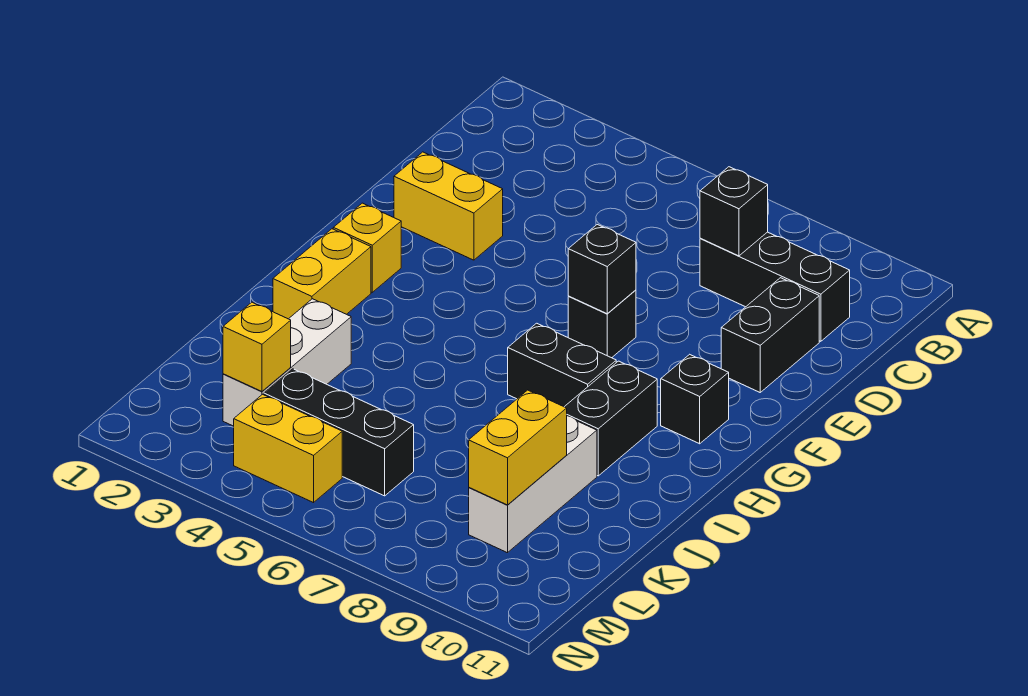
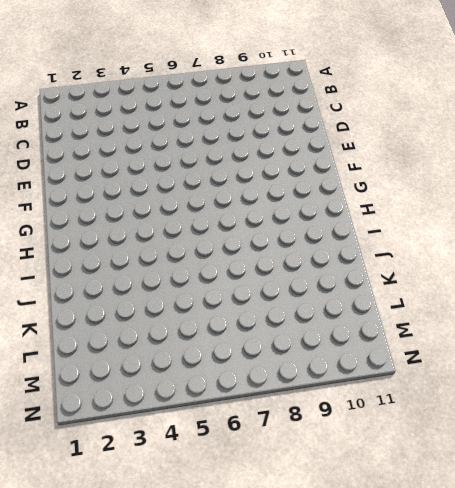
none -> black 1x3 brick [700,232,850,341]
none -> black 1x2 brick [721,278,819,392]
none -> yellow 1x2 brick [394,152,503,260]

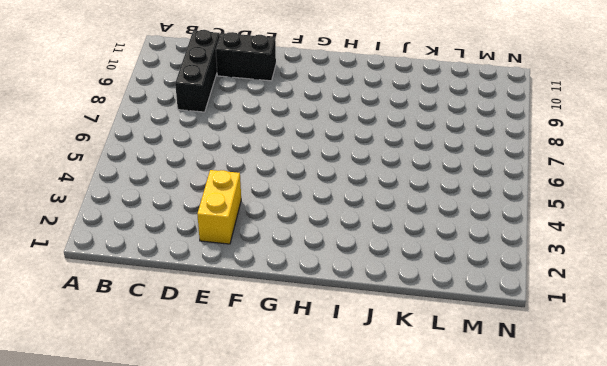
none -> black 1x1 brick [568,290,636,358]
none -> yellow 1x1 brick [333,203,401,292]
none -> black 1x1 brick [661,354,729,444]

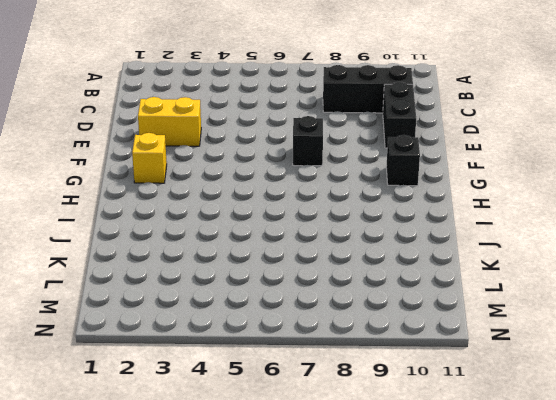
none -> yellow 1x2 brick [273,229,371,319]
none -> black 1x2 brick [508,323,616,407]
none -> black 1x2 brick [565,361,657,476]

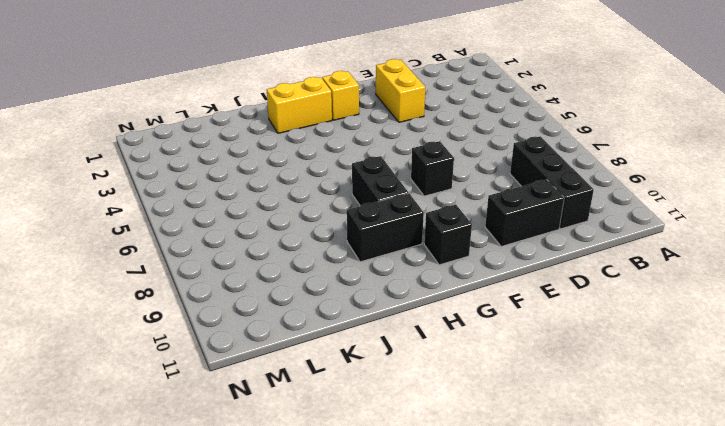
none -> white 1x3 brick [223,299,351,426]
none -> white 1x3 brick [469,416,597,553]
none -> black 1x3 brick [264,369,414,496]

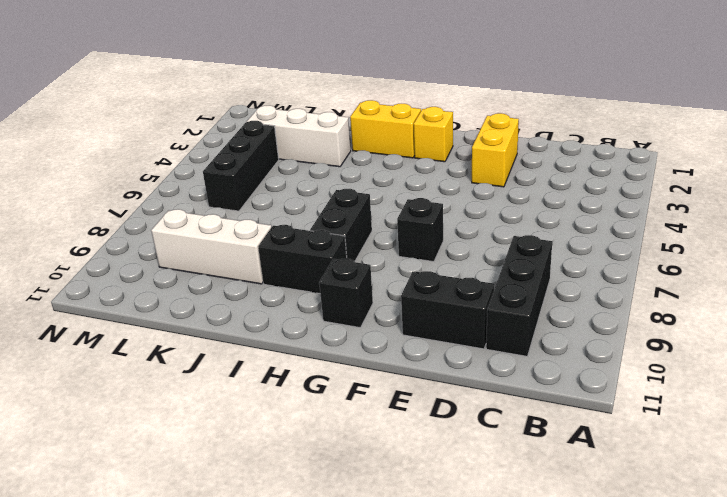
none -> yellow 1x2 brick [234,394,342,503]
none -> black 1x1 brick [700,167,768,256]
none -> black 1x1 brick [568,225,636,314]

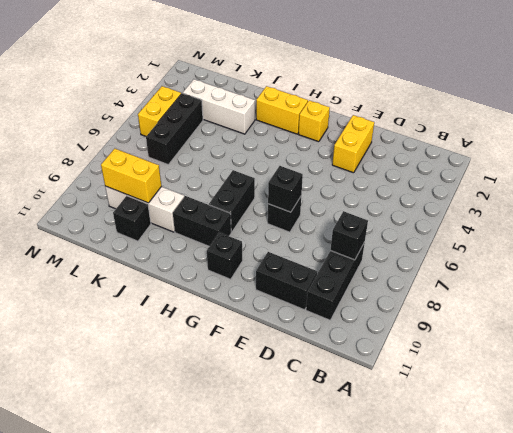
black 1x1 brick [113,196,151,241] -> none
none -> yellow 1x1 brick [223,302,291,391]

